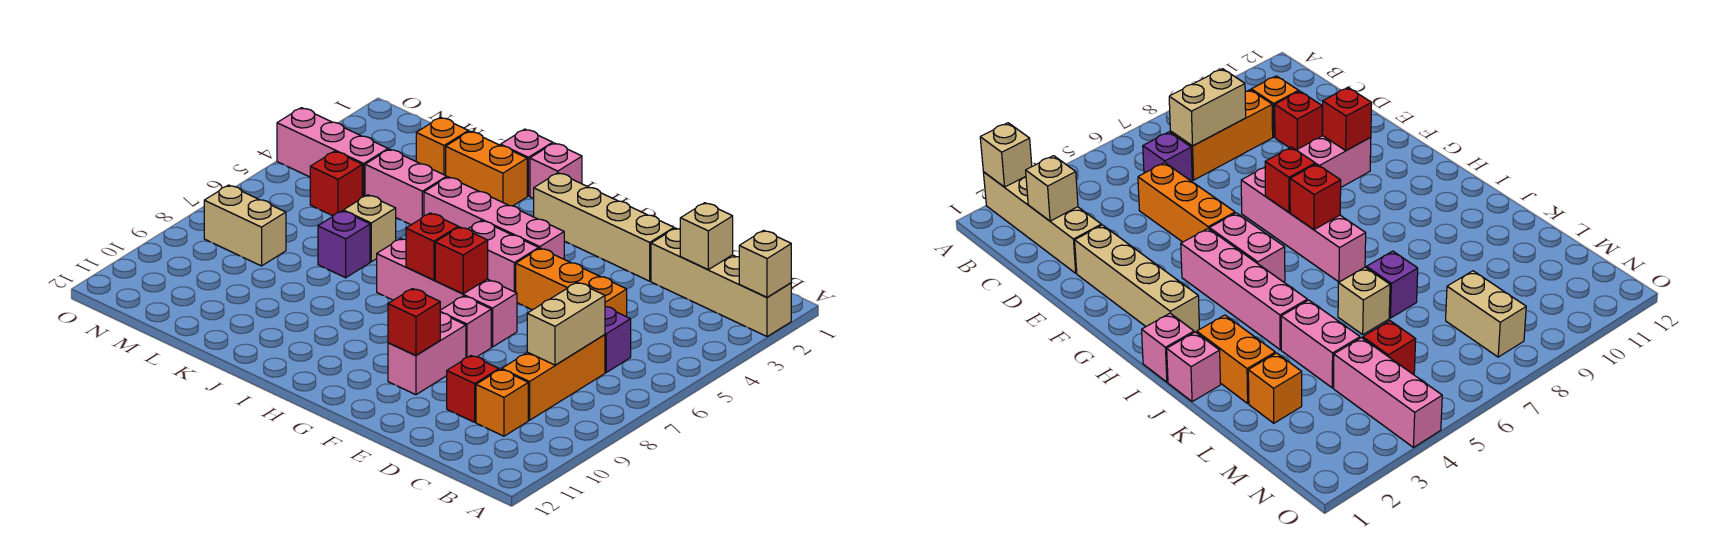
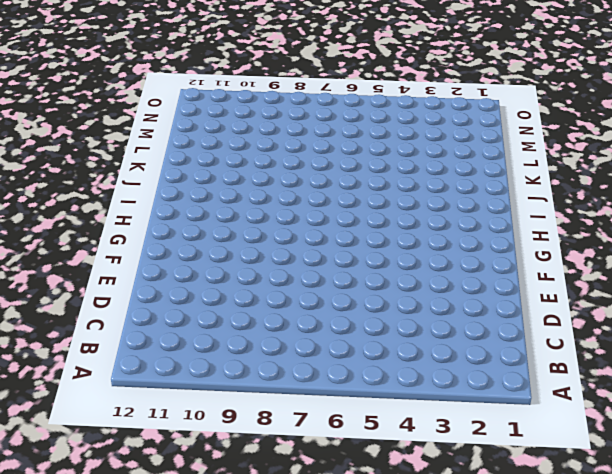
none -> tan 1x4 brick [651,228,791,337]
none -> purple 1x1 brick [605,307,631,372]
none -> orange 1x3 brick [502,335,605,420]

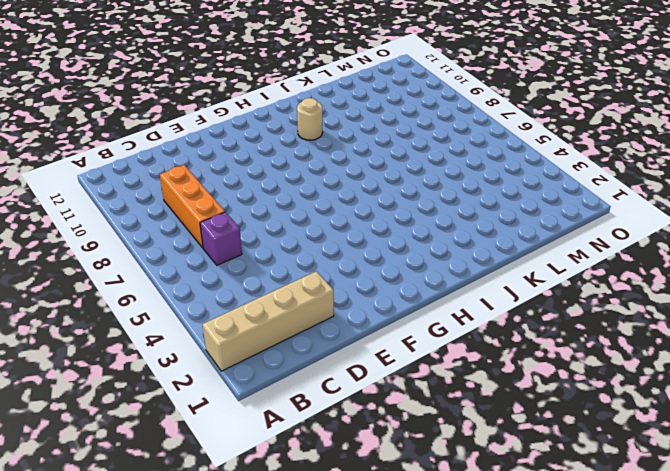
tan 1x1 round brick [297,98,323,140] -> none
none -> orange 1x1 brick [476,369,528,436]
none -> orange 1x3 brick [516,248,627,317]
none -> red 1x1 brick [447,356,499,422]

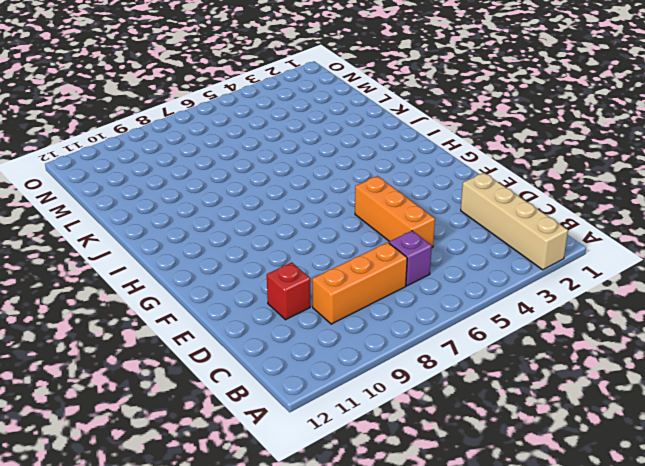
none -> orange 1x1 brick [476,369,528,436]
none -> tan 1x4 brick [534,173,674,281]
none -> pink 1x4 brick [377,239,517,347]

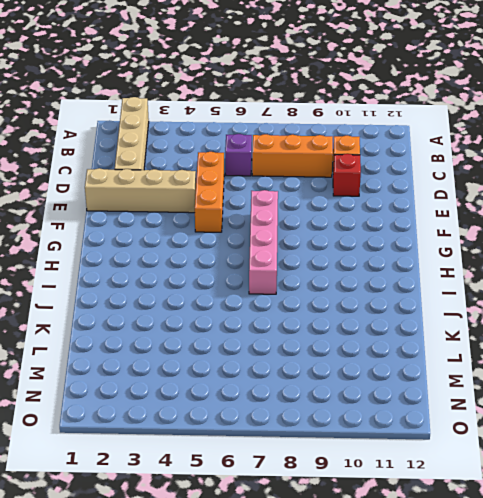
tan 1x4 brick [85,168,196,213] -> tan 1x4 brick turned to [534,173,674,281]
none -> pink 1x1 brick [440,296,491,358]
none -> pink 1x2 brick [388,313,466,395]
none -> pink 1x4 brick [424,177,564,259]

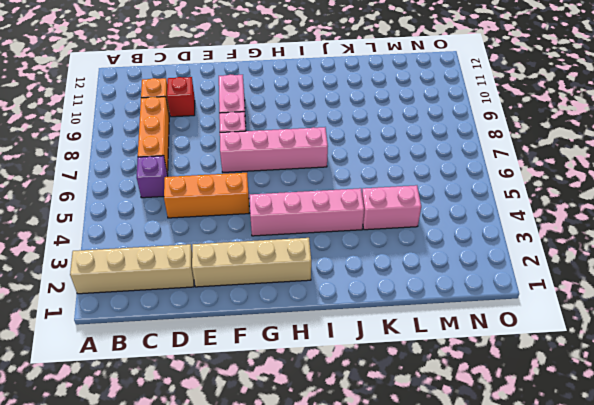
none -> pink 1x2 brick [468,221,539,292]
none -> pink 1x1 brick [530,143,582,199]
none -> pink 1x1 brick [500,129,553,196]

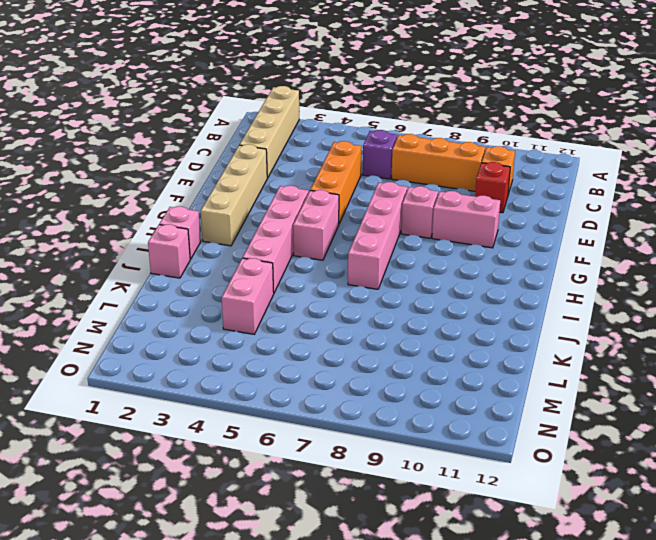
none -> orange 1x2 brick [446,131,527,206]
none -> tan 1x1 brick [343,195,396,262]
none -> purple 1x1 brick [318,211,370,278]

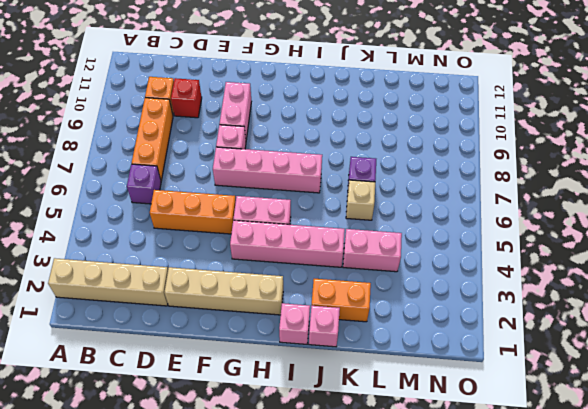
none -> orange 1x1 brick [416,117,468,175]
none -> pink 1x3 brick [277,108,388,197]
none -> red 1x1 brick [310,151,362,216]

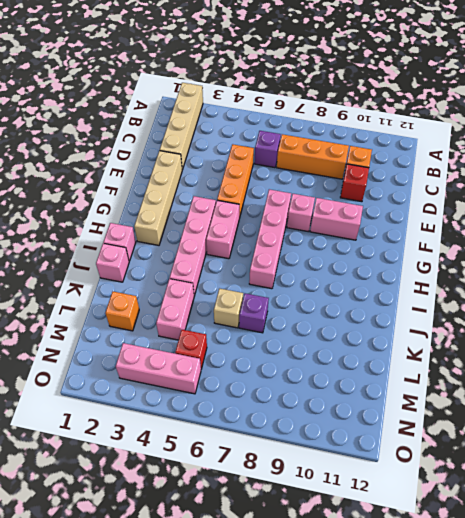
pink 1x3 brick [116,343,201,394] -> pink 1x3 brick turned to [277,108,388,197]
none -> orange 1x2 brick [446,131,527,206]
none -> tan 1x2 brick [204,185,286,266]
none -> tan 1x1 brick [739,230,791,297]

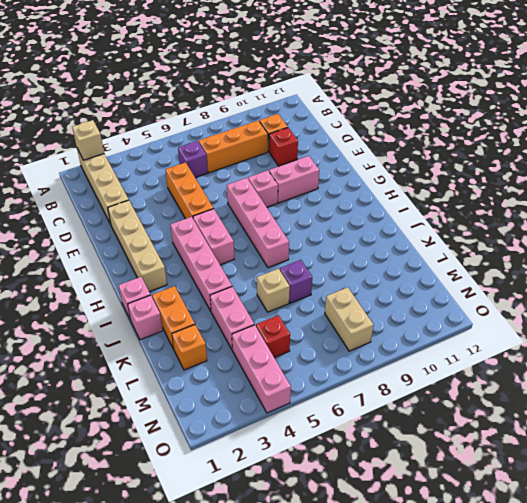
none -> tan 1x1 brick [680,203,733,270]
none -> tan 1x2 brick [527,282,605,365]
none -> red 1x1 brick [388,289,440,356]

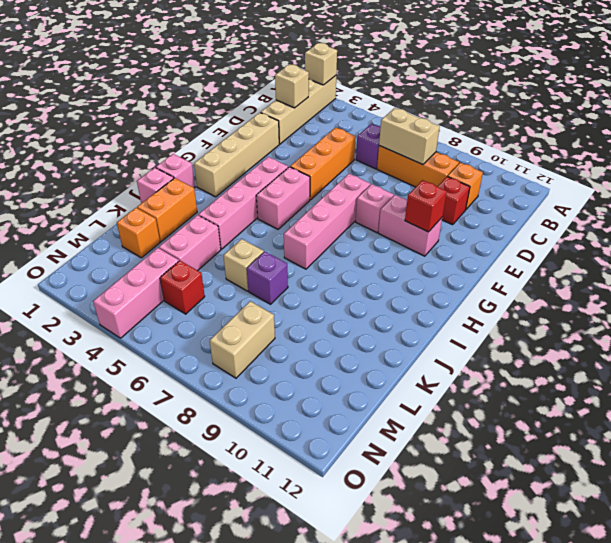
none -> red 1x1 brick [435,227,488,294]
none -> red 1x1 brick [406,213,458,280]

